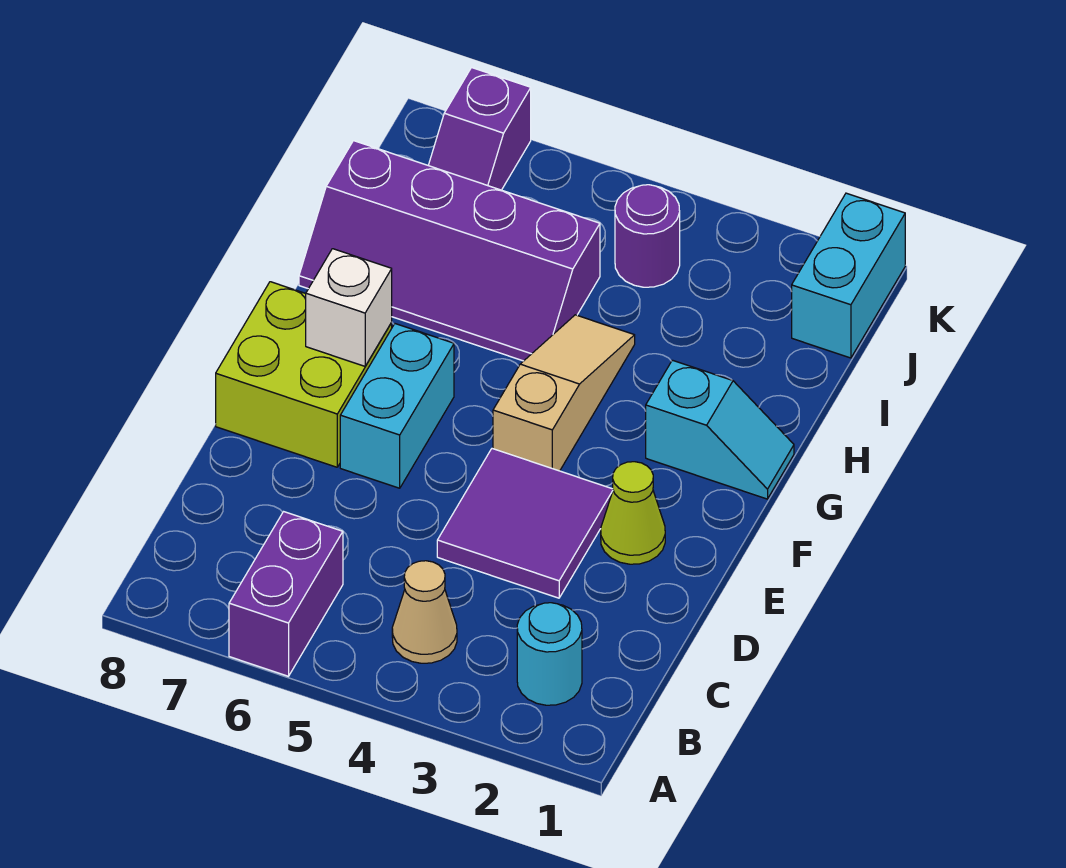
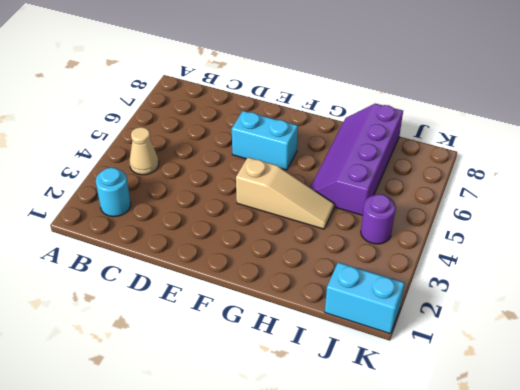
none -> purple 1x2 brick [229,512,343,676]
none -> purple 2x2 tile [437,449,613,598]
none -> lime 1x1 cone [601,462,665,564]

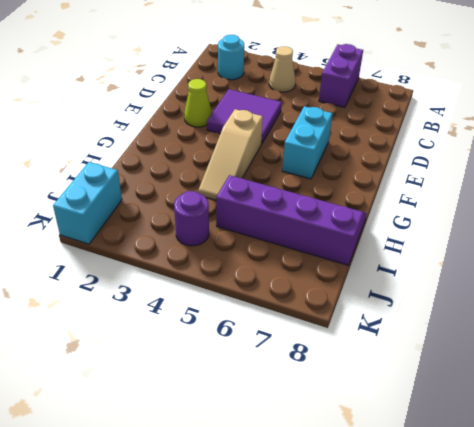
none -> lime 2x2 brick [216,282,392,467]
none -> cyan 1x2 slope [646,360,794,499]
none -> purple 1x2 slope [428,68,531,190]

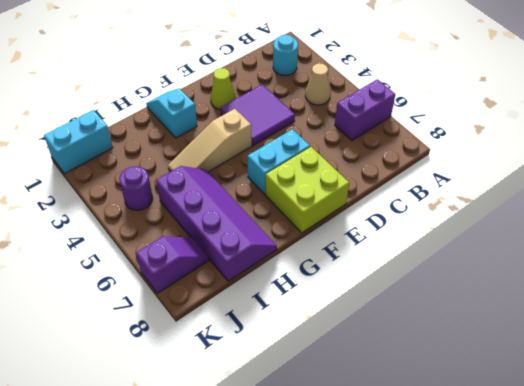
none -> white 1x1 brick [306,249,392,366]

